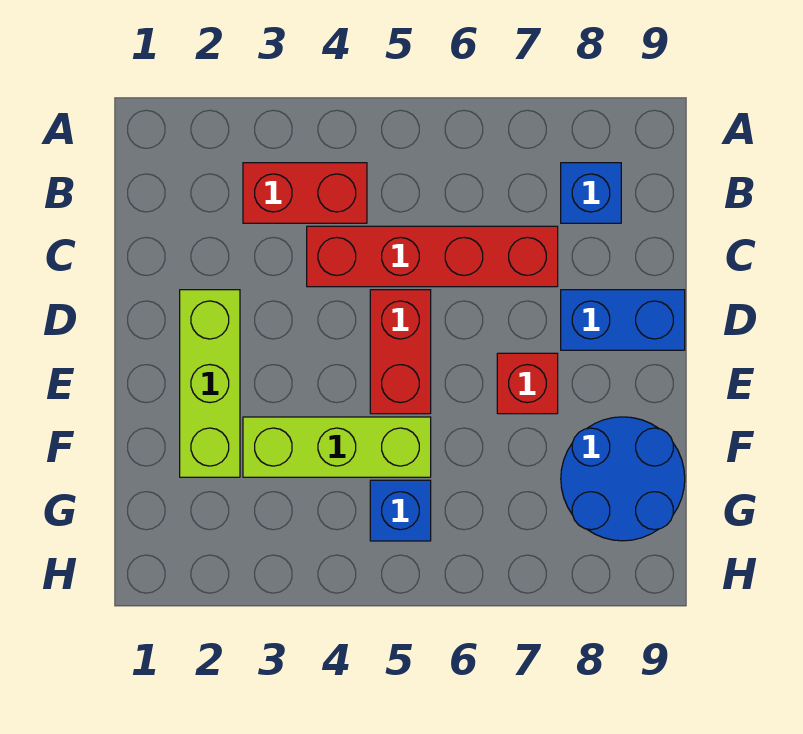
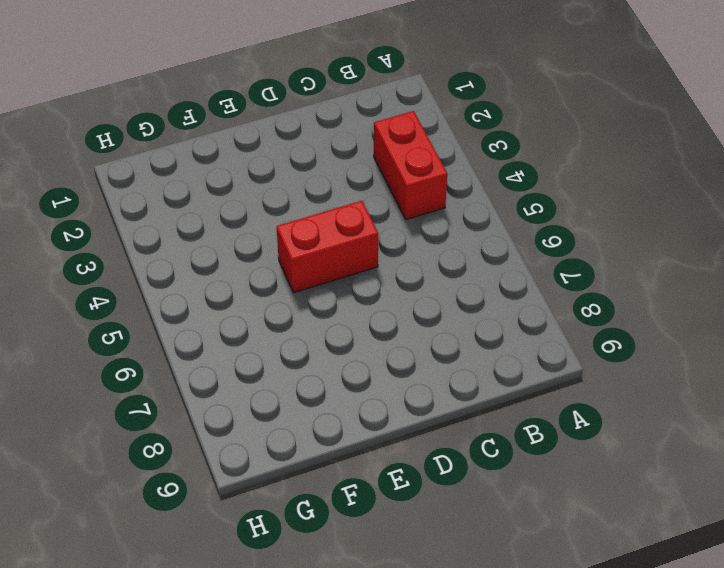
none -> blue 1x1 brick [561,163,621,223]
none -> red 1x4 brick [307,226,558,287]

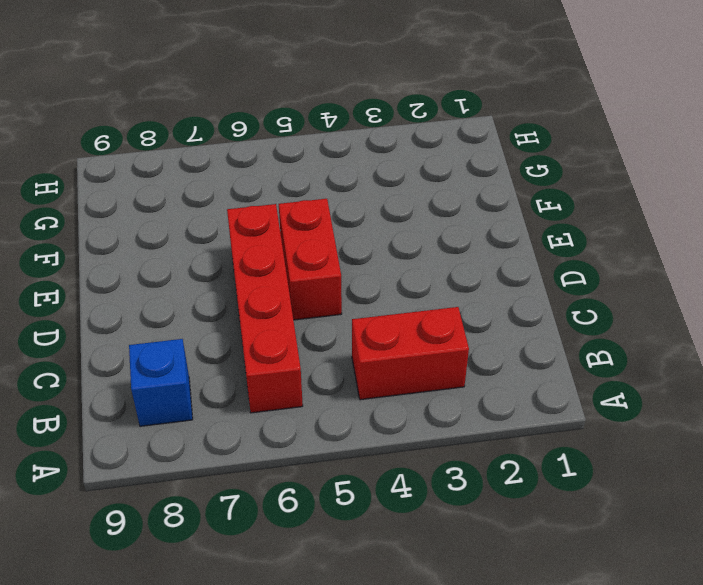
red 1x4 brick [227,204,303,413] -> red 1x4 brick turned to [307,226,558,287]
none -> lime 1x3 brick [180,290,240,477]
none -> blue 1x2 brick [561,290,685,350]

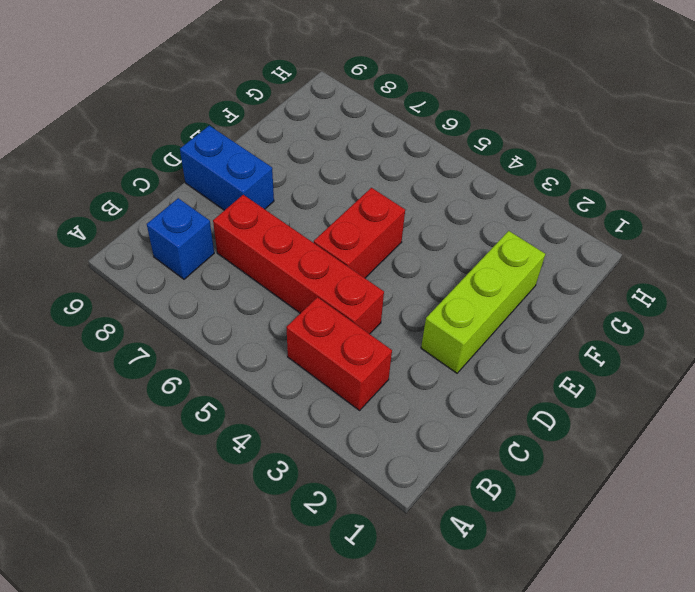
none -> red 1x1 brick [497,353,558,414]
none -> lime 1x3 brick [243,417,431,477]

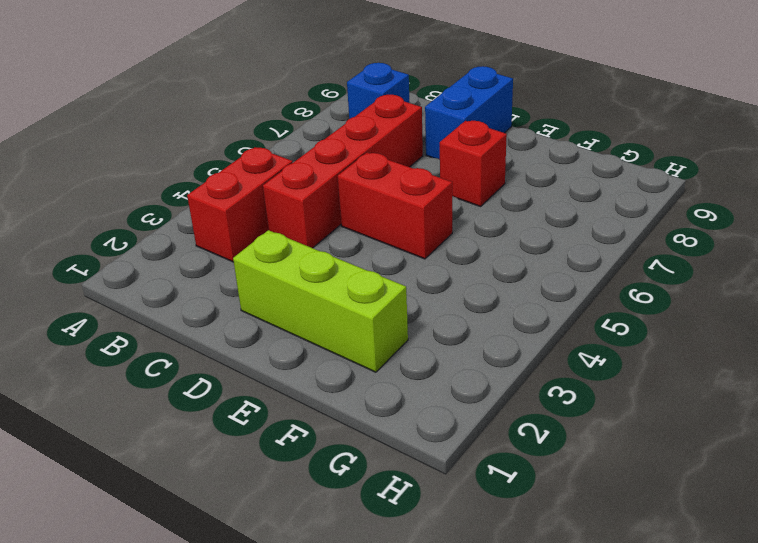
none -> lime 1x3 brick [243,417,431,477]
none -> blue 2x2 round brick [561,417,685,541]

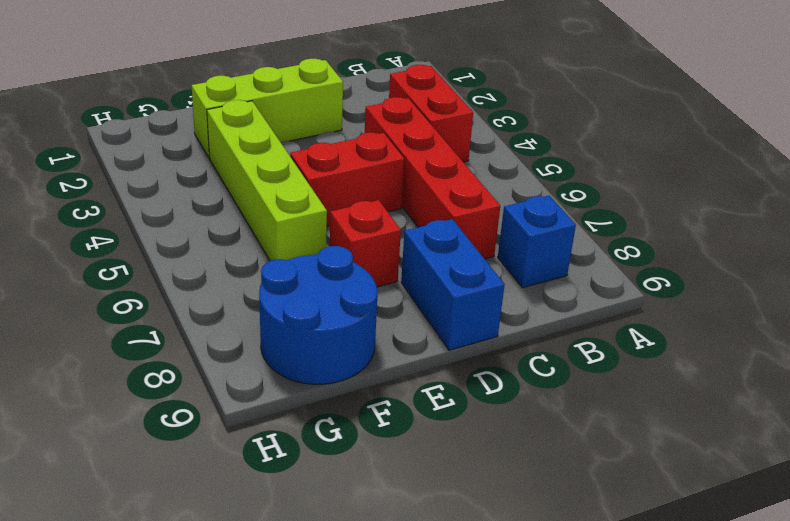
lime 1x4 brick [207,100,327,261] -> lime 1x3 brick [243,417,431,477]
none -> blue 1x1 brick [370,480,431,541]

